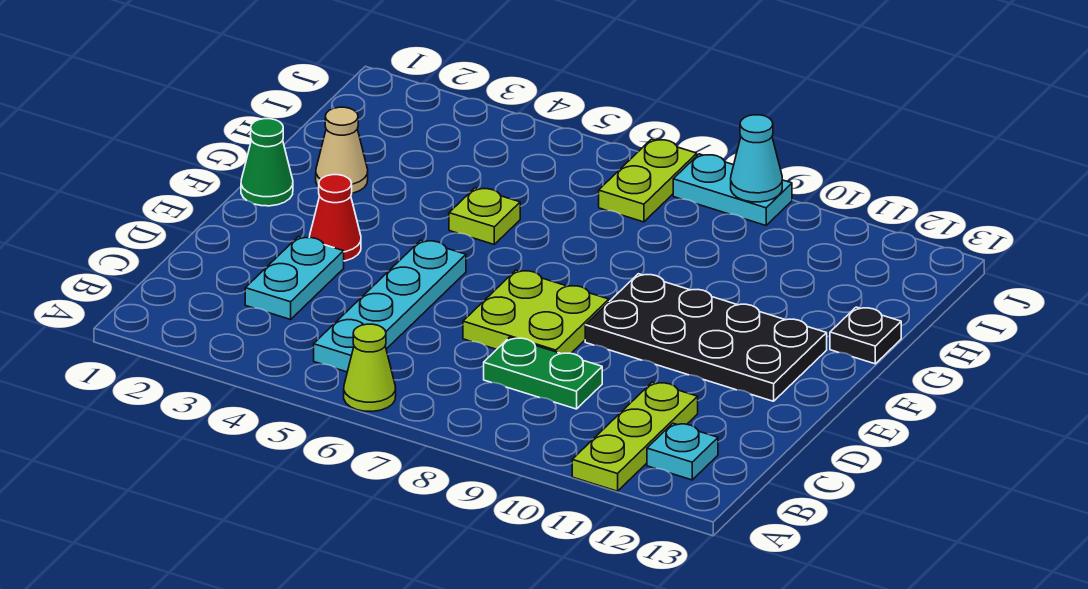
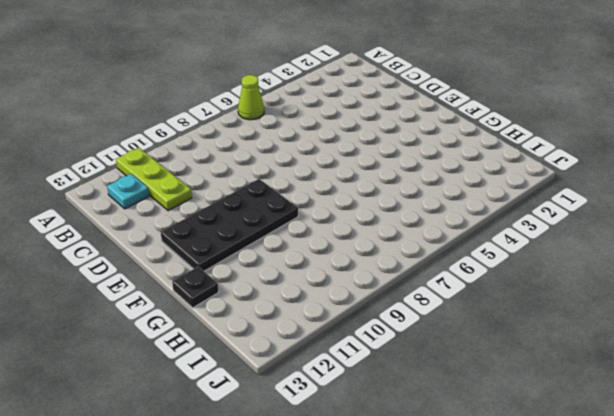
none -> cyan 1x4 plate [314,240,466,372]
none -> cyan 1x2 plate [245,237,344,319]
none -> green 1x2 plate [484,337,602,409]

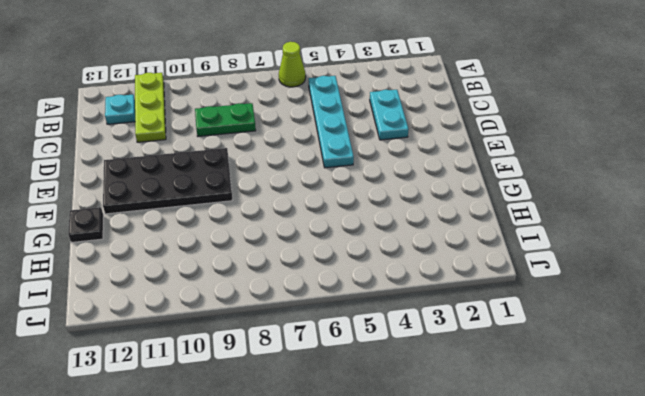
none -> lime 2x2 plate [463,270,609,354]
none -> red 1x1 cone [309,175,361,261]
none -> green 1x1 cone [241,119,293,206]

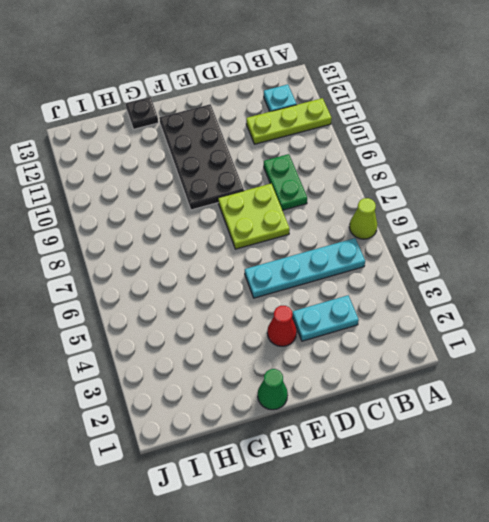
none -> tan 1x1 cone [316,107,368,193]
none -> lime 1x1 plate [449,188,520,244]
none -> lime 1x2 plate [599,139,697,222]

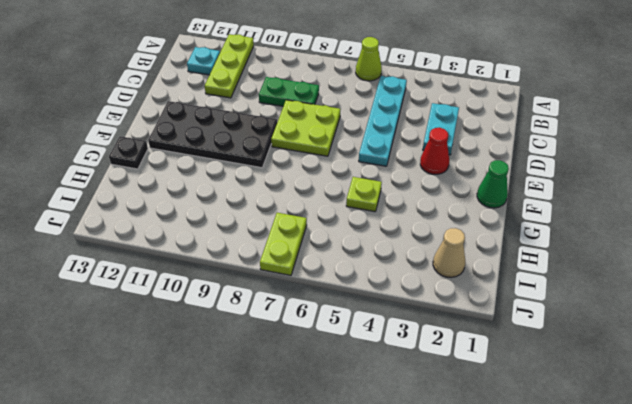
tan 1x1 cone [433,228,465,277] -> tan 1x1 cone moved to [316,107,368,193]
none -> cyan 1x2 plate [673,154,792,225]
none -> cyan 1x1 cone [731,115,782,202]

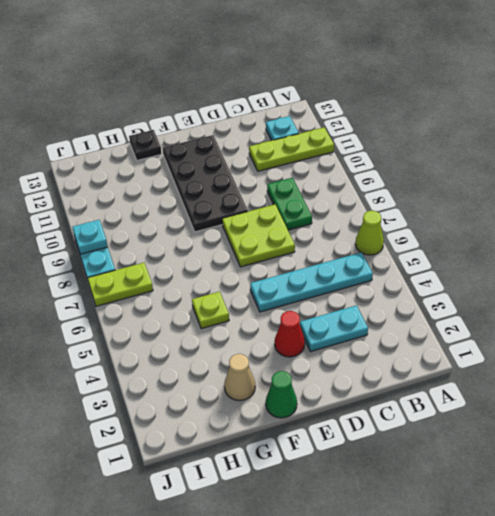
cyan 1x1 plate [72,220,108,254] -> cyan 1x1 cone [731,115,782,202]

